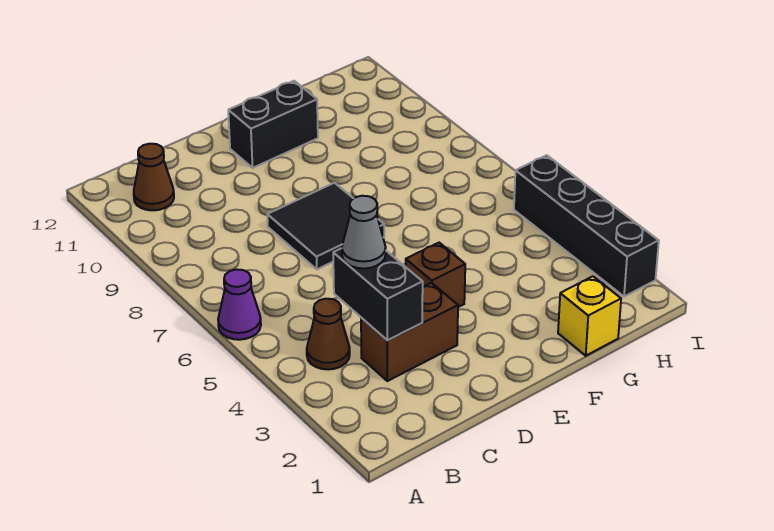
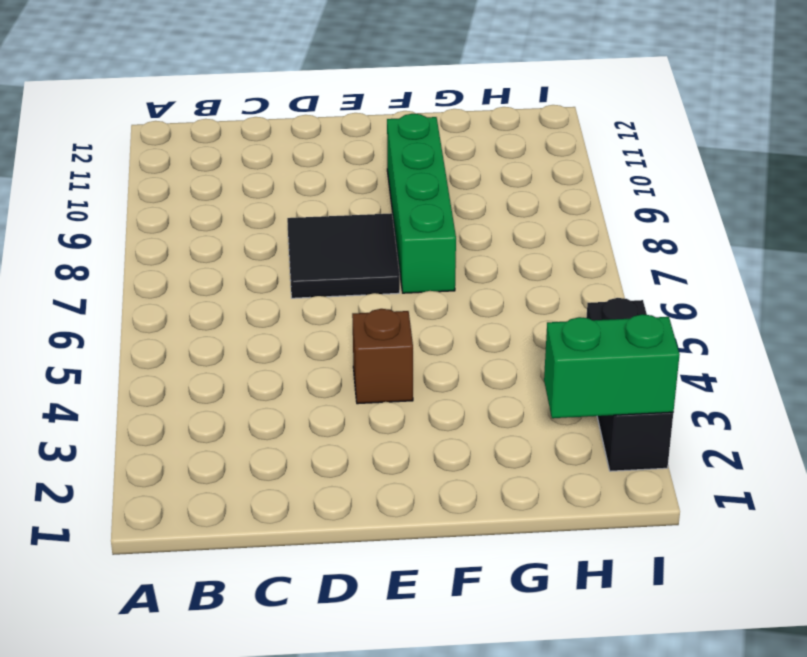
green 1x4 brick [387,114,456,293] -> none
green 1x2 brick [544,314,680,418] -> none
black 1x3 brick [586,298,673,471] -> black 1x4 brick [514,155,659,297]
none -> purple 1x1 cone [218,269,261,340]
none -> brown 1x1 cone [307,299,350,370]

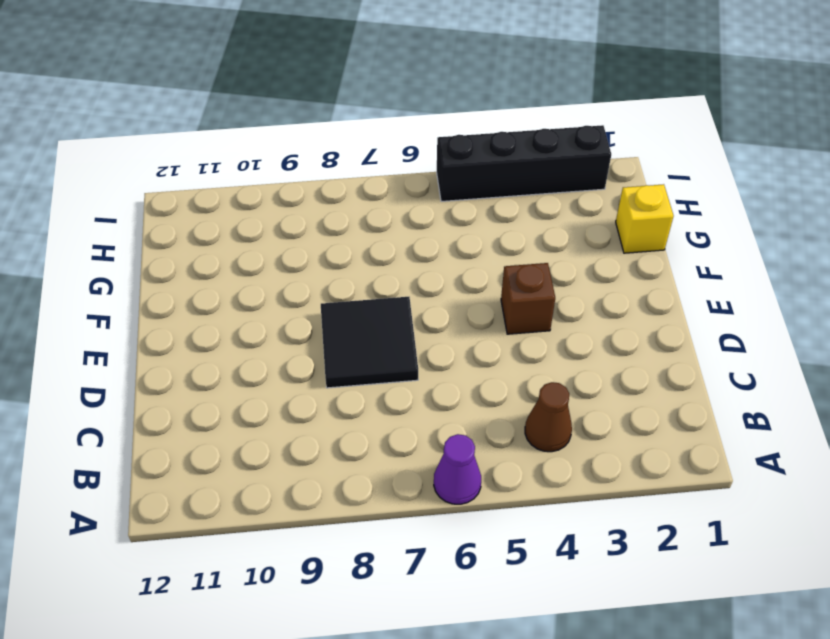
none -> brown 1x1 cone [134,144,174,210]
none -> brown 1x2 brick [361,283,458,381]

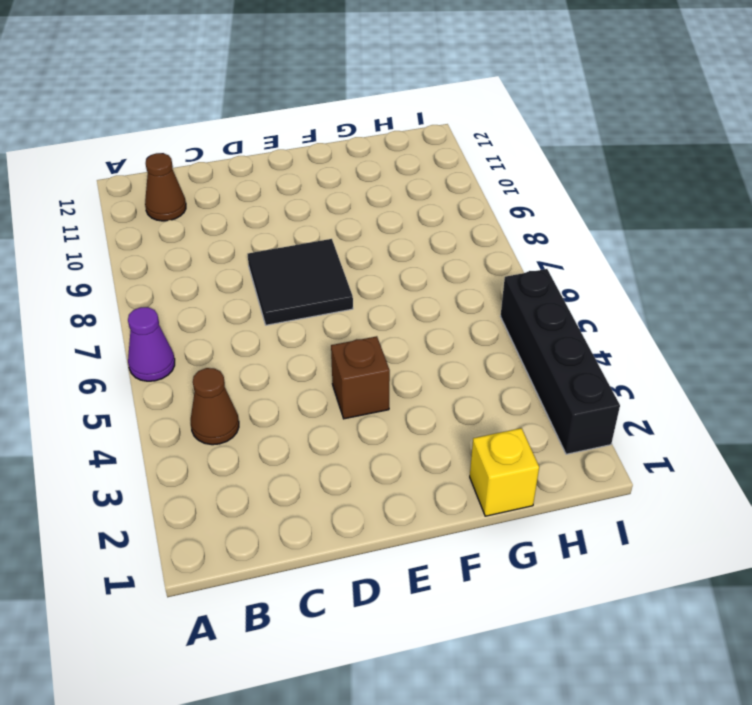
none -> brown 1x2 brick [361,283,458,381]
none -> black 1x2 brick [228,81,318,168]

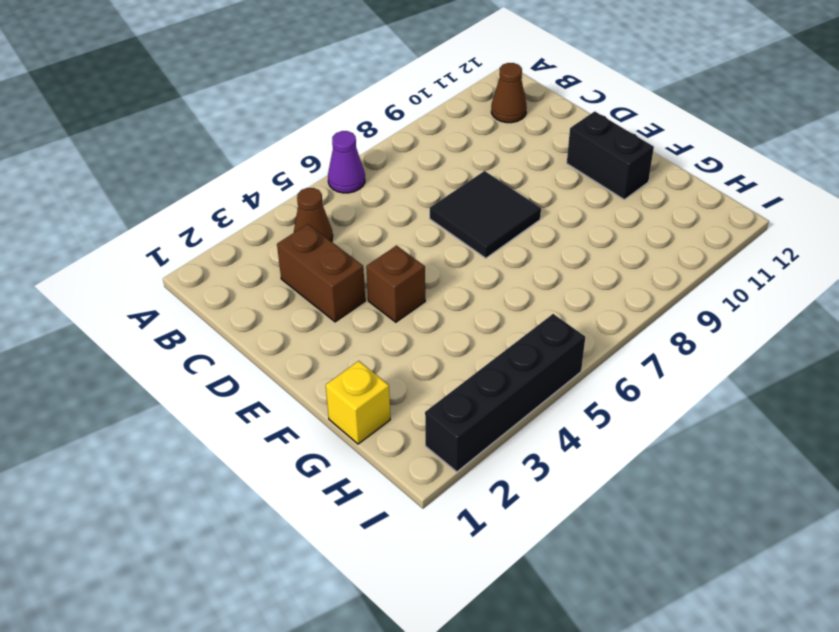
none -> black 1x2 brick [333,248,423,340]
none -> grey 1x1 cone [342,196,386,269]

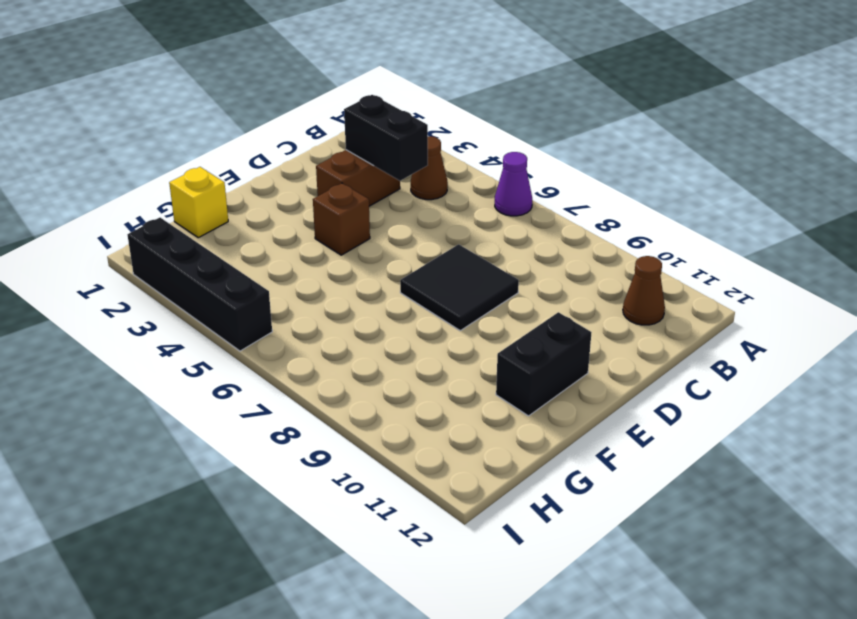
none -> grey 1x1 cone [342,196,386,269]

